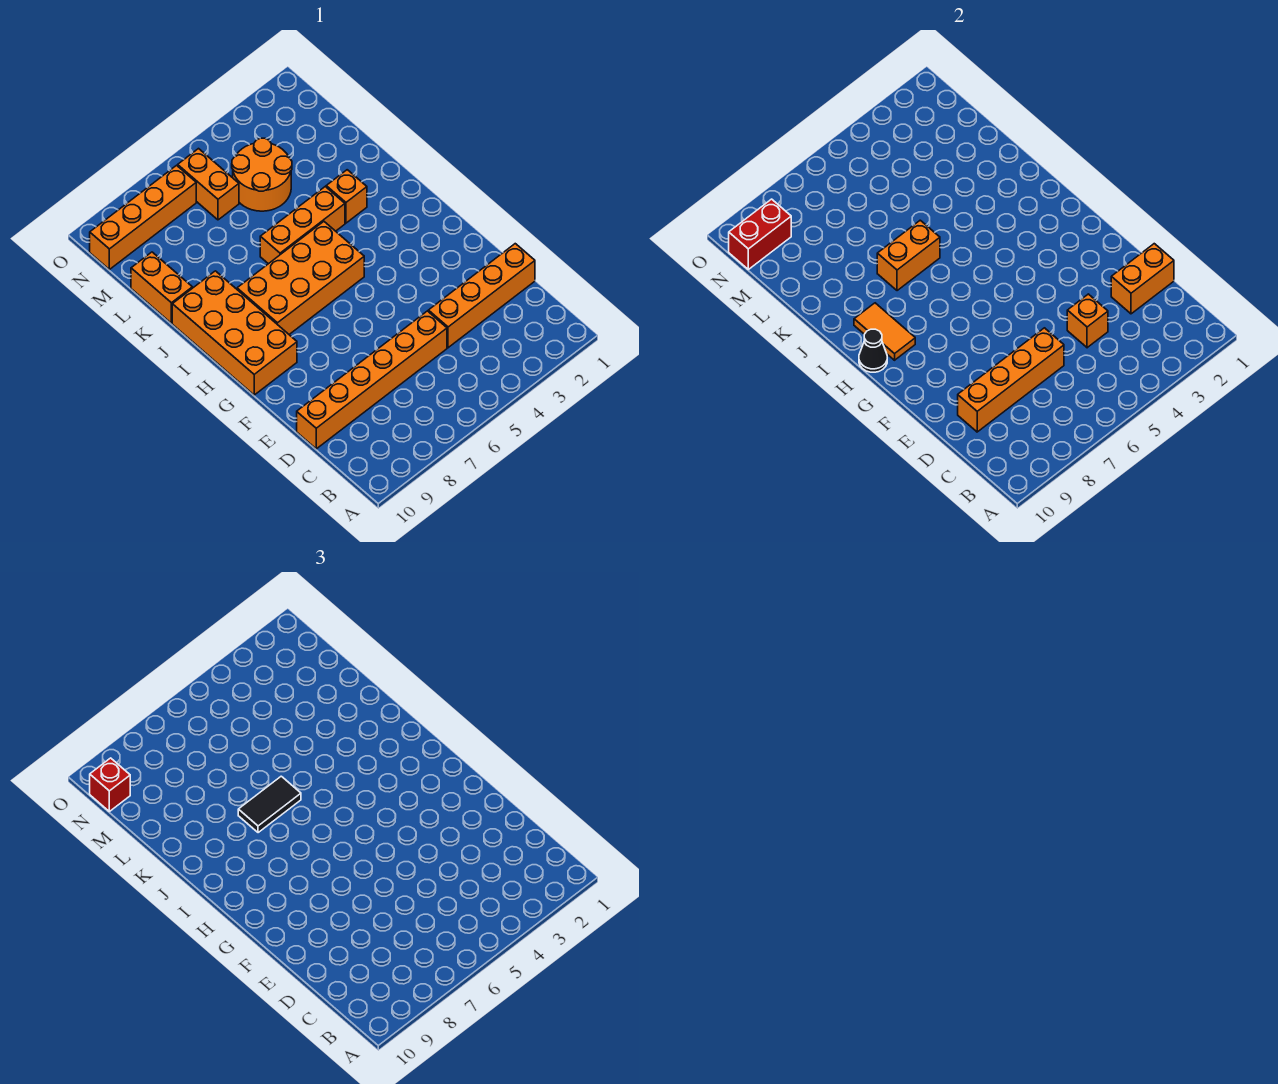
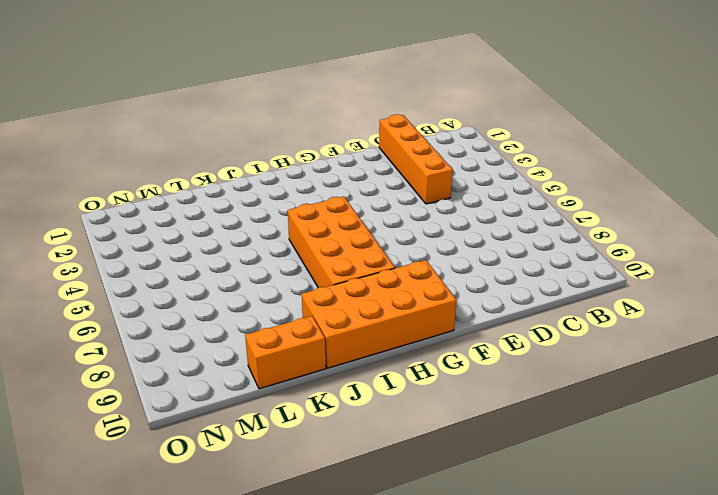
none -> orange 1x6 brick [297,311,447,449]
none -> orange 1x1 brick [326,170,367,223]
none -> orange 1x3 brick [260,187,345,264]

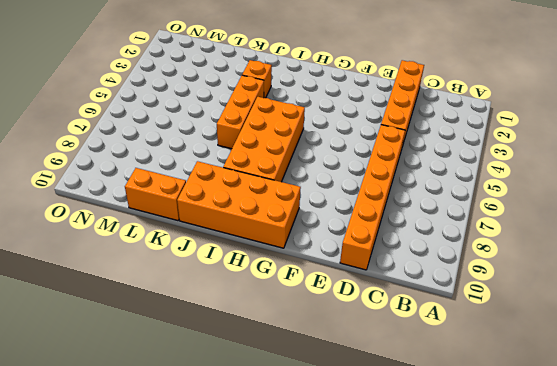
none -> orange 2x2 round brick [232,138,292,211]
none -> orange 1x2 brick [178,149,239,220]
none -> orange 1x4 brick [90,165,196,269]

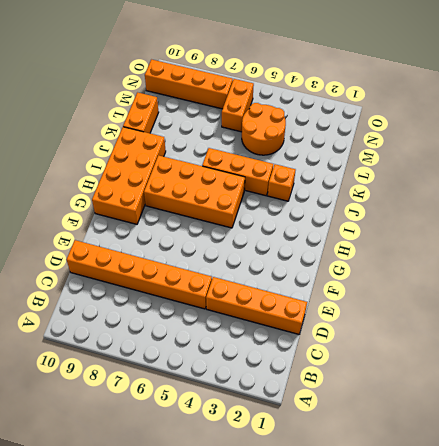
none -> orange 1x2 brick [1111,244,1174,314]
none -> orange 1x1 brick [1067,294,1108,348]
none -> orange 1x4 brick [958,328,1064,432]

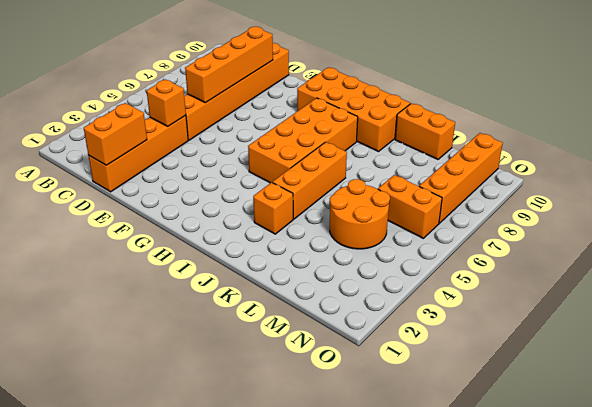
none -> orange 1x2 tile [854,303,915,360]
none -> black 1x1 cone [859,329,887,372]
none -> orange 1x2 brick [877,220,940,291]

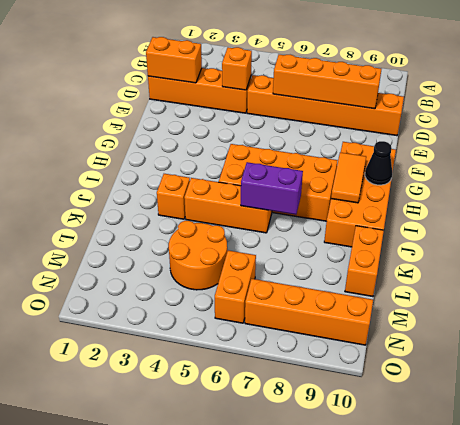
purple 1x2 brick [241,162,303,215] -> orange 1x2 brick [877,220,940,291]
none -> red 1x2 brick [729,199,791,269]
none -> black 1x2 tile [238,776,301,833]
none -> red 1x1 brick [90,758,130,811]

